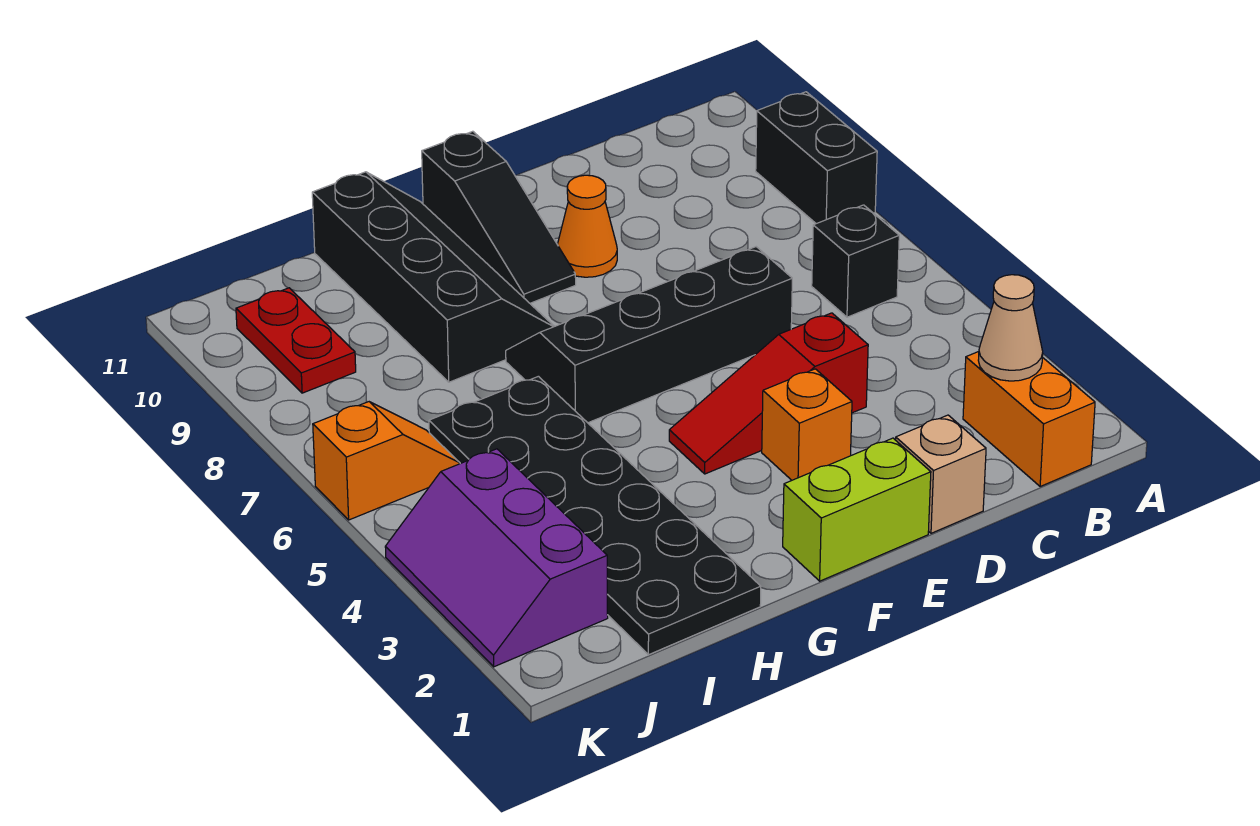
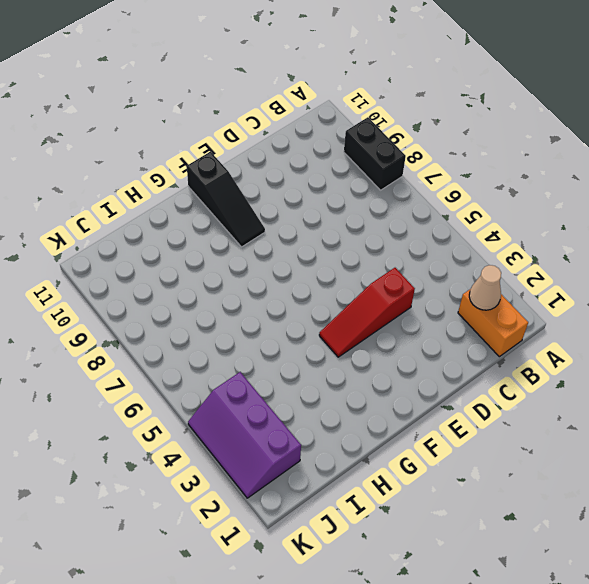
none -> black 1x1 brick [812,205,899,317]
none -> tan 1x1 brick [896,415,986,533]
none -> black 2x4 slope [506,247,792,423]

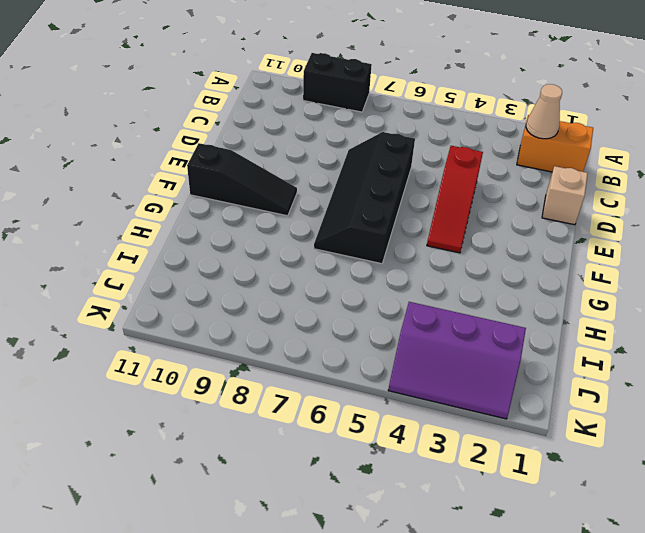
none -> black 1x1 brick [812,205,899,317]
none -> lime 1x2 brick [783,438,931,581]
none -> orange 1x1 brick [762,369,852,480]

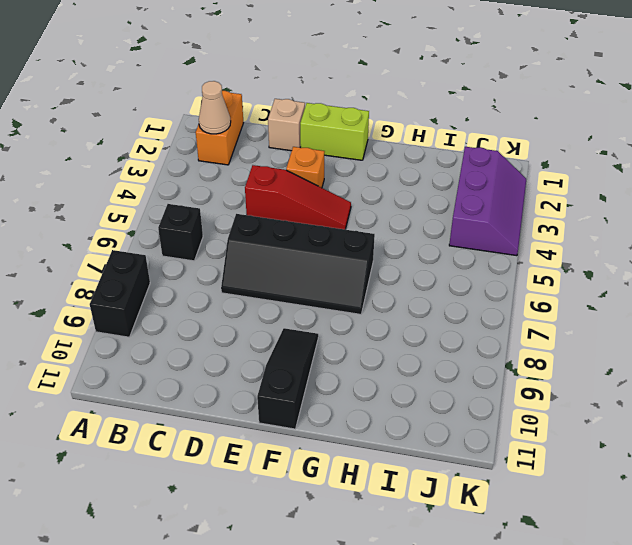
none -> orange 1x1 cone [557,175,617,277]
none -> black 2x4 slope [312,172,554,382]
none -> black 2x6 plate [429,376,761,655]

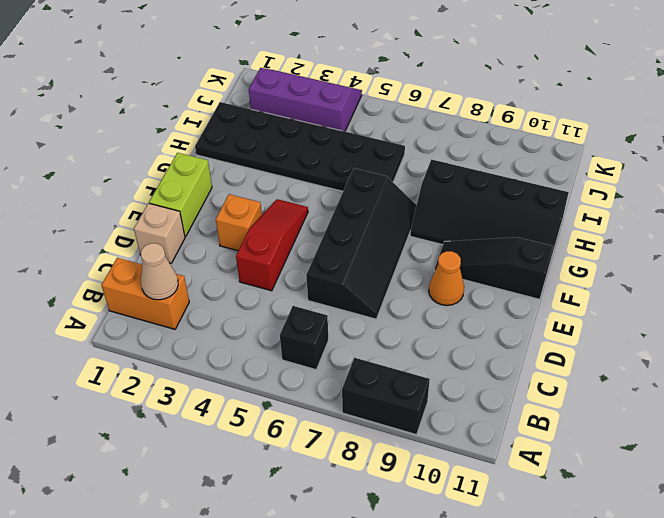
none -> orange 1x2 slope [313,402,460,520]
none -> red 1x2 plate [236,288,356,393]

